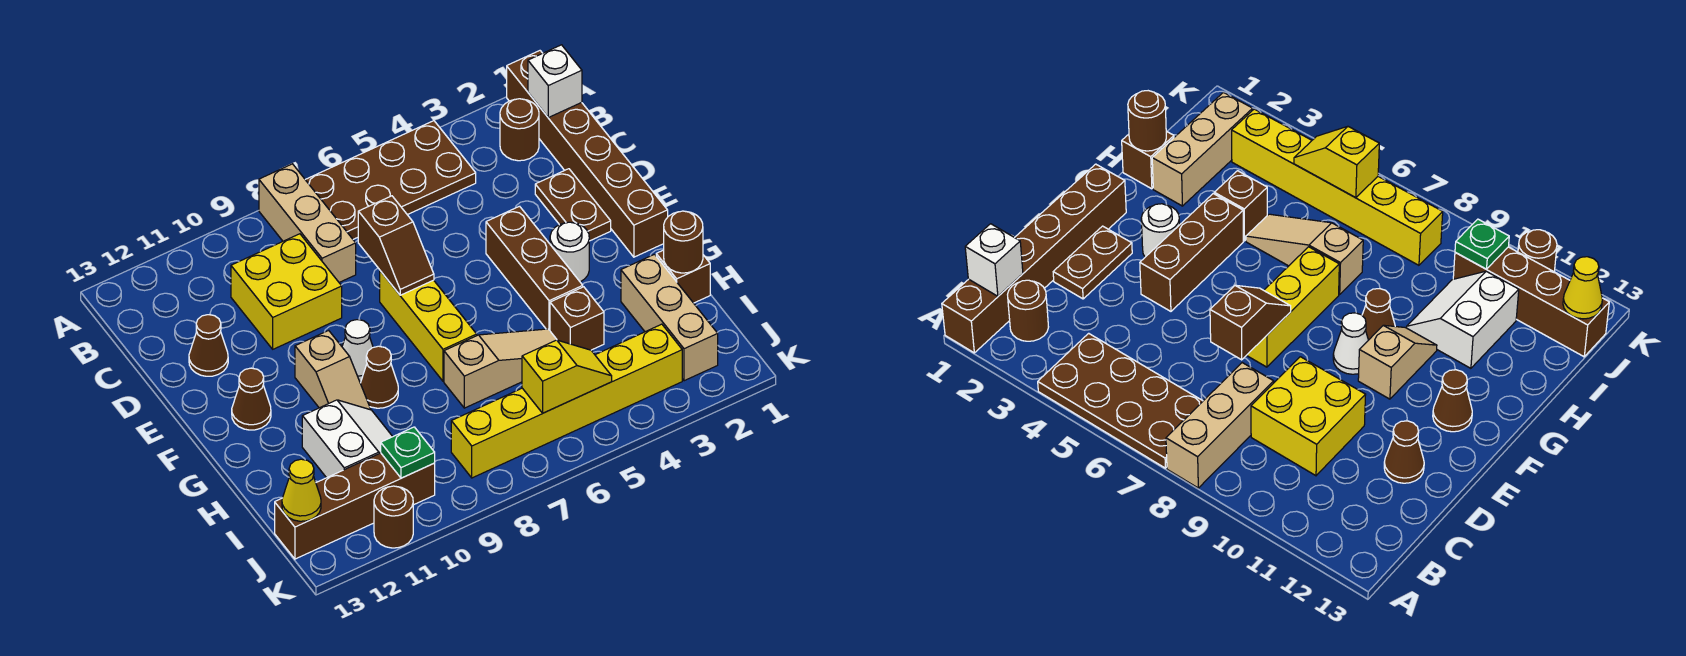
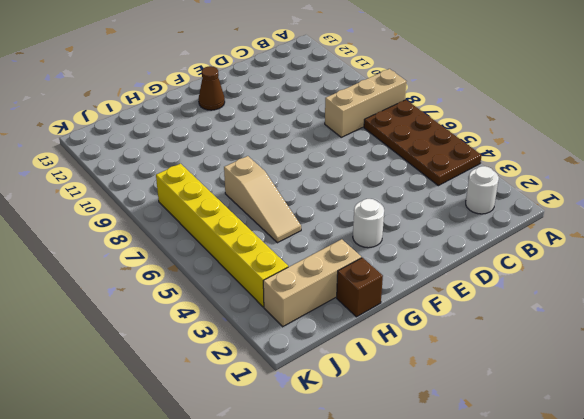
white 1x1 round brick [466,166,499,214] -> brown 1x1 round brick [500,99,539,161]
none -> brown 1x6 brick [507,51,668,257]
none -> yellow 2x2 brick [231,234,342,349]
none -> brown 1x2 plate [535,169,611,241]

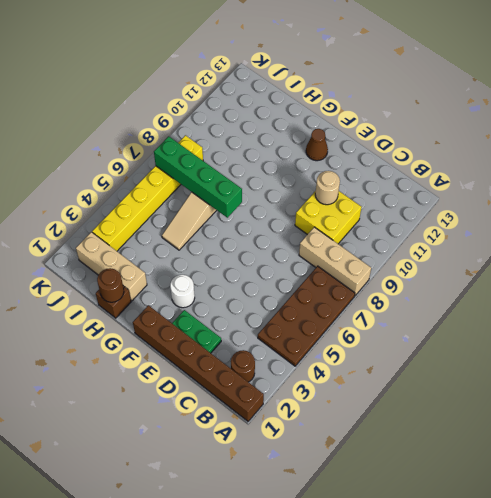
green 1x2 plate [172,310,221,353] -> brown 1x2 plate [535,169,611,241]
tan 1x1 round brick [315,171,340,205] -> none
green 1x4 brick [154,136,242,218] -> none
none -> brown 1x1 cone [189,315,228,376]
none -> brown 1x3 brick [486,206,583,330]
none -> yellow 1x3 brick [380,271,477,381]

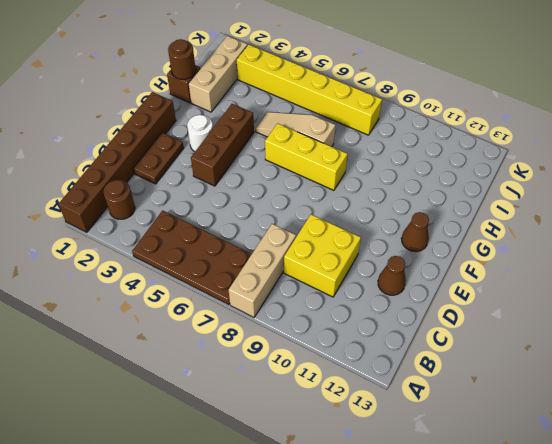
yellow 1x3 brick [265,123,347,190] -> yellow 1x3 brick turned to [380,271,477,381]
none -> white 1x1 cone [342,320,373,381]
none -> tan 1x2 slope [295,330,371,410]
none -> brown 1x1 cone [360,346,398,408]

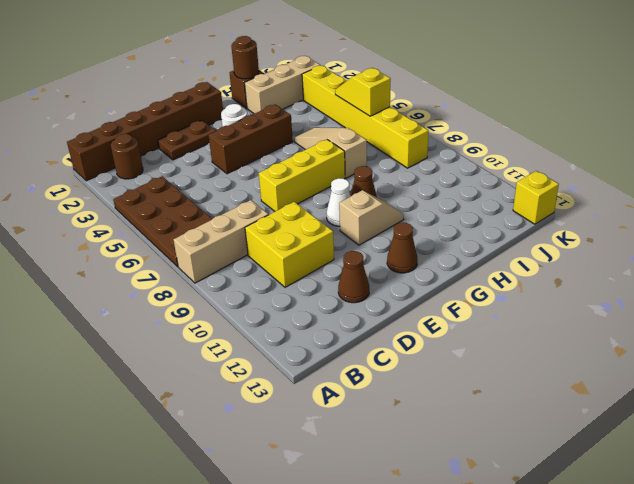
yellow 1x1 brick [513,171,559,224] -> none
none -> brown 1x1 brick [550,287,604,350]
none -> white 2x2 slope [302,400,393,478]
none -> brown 1x4 brick [275,453,435,559]

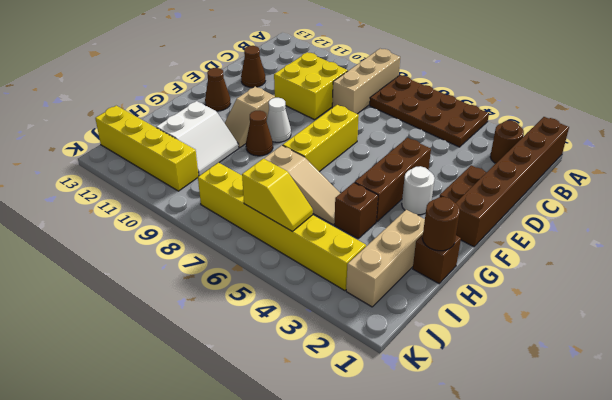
yellow 1x4 brick [95,106,199,191] -> brown 1x4 brick [275,453,435,559]
none -> brown 1x1 round brick [374,486,413,548]
none -> white 1x1 brick [528,45,582,117]
none -> brown 1x2 slope [358,196,434,295]

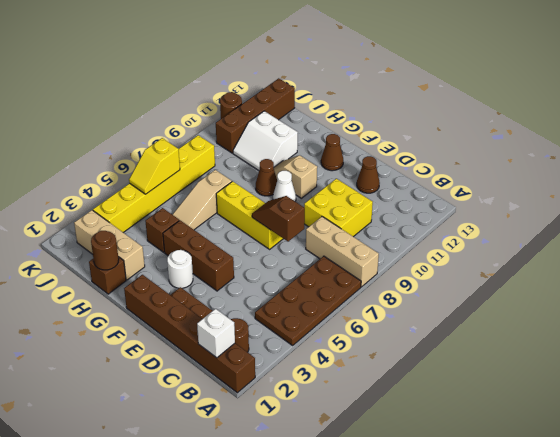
none -> green 1x1 plate [381,427,435,478]
none -> yellow 1x1 cone [282,459,321,521]

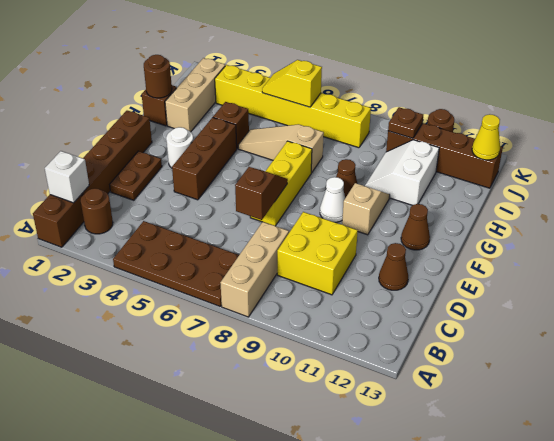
brown 1x1 plate [388,107,423,138] -> green 1x1 plate [381,427,435,478]

